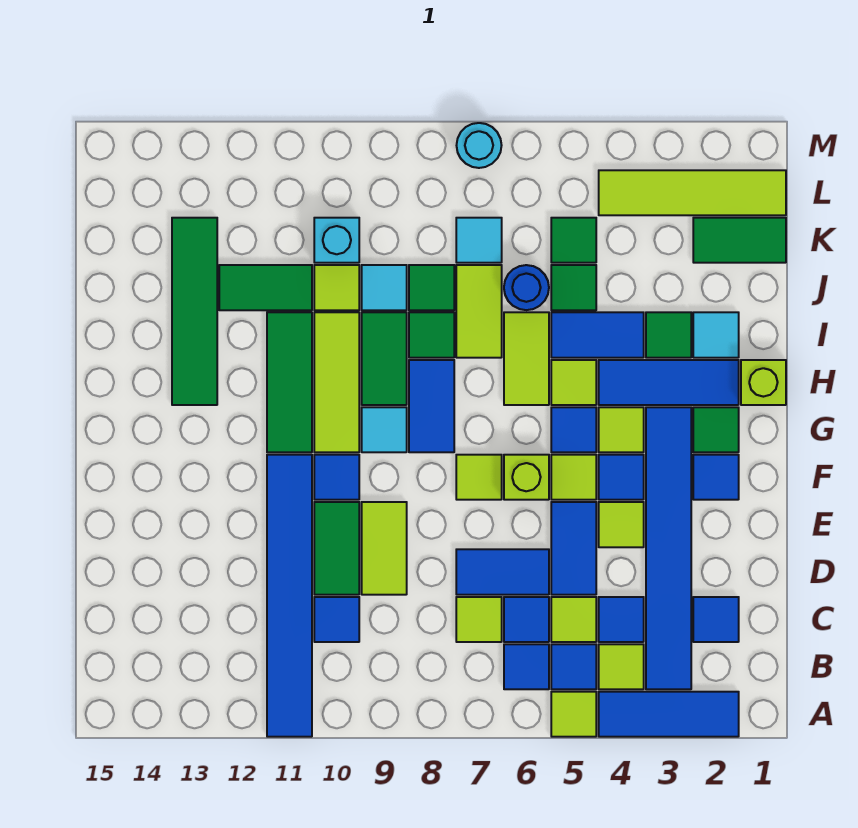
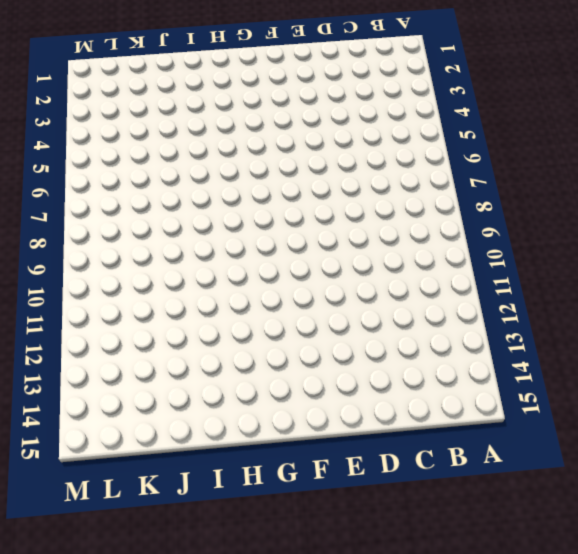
none -> blue 1x3 tile [599,692,739,737]
none -> lime 1x1 tile [551,692,596,737]
none -> blue 1x6 tile [267,455,312,737]
none -> blue 1x6 tile [646,407,691,689]

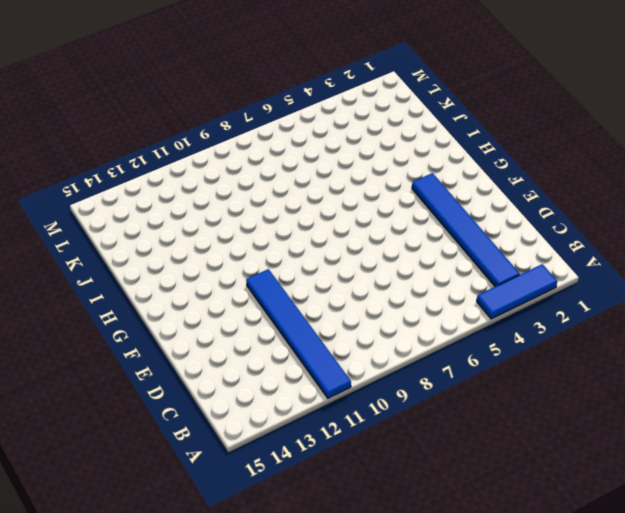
none -> lime 1x1 tile [551,692,596,737]
none -> lime 1x1 tile [599,644,644,689]
none -> blue 1x1 tile [551,644,596,689]
none -> blue 1x1 tile [504,644,549,689]

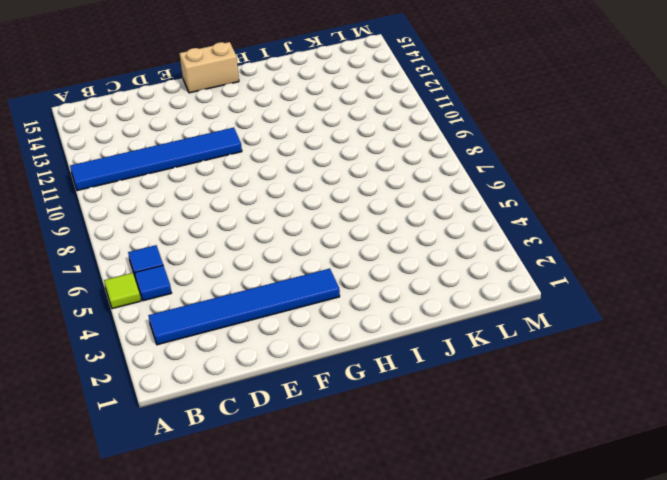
tan 1x2 brick [179,42,239,93] -> none
none -> blue 1x3 tile [599,692,739,737]
none -> lime 1x1 tile [599,644,644,689]
none -> blue 1x1 tile [693,597,739,642]
none -> blue 1x1 tile [599,597,644,642]

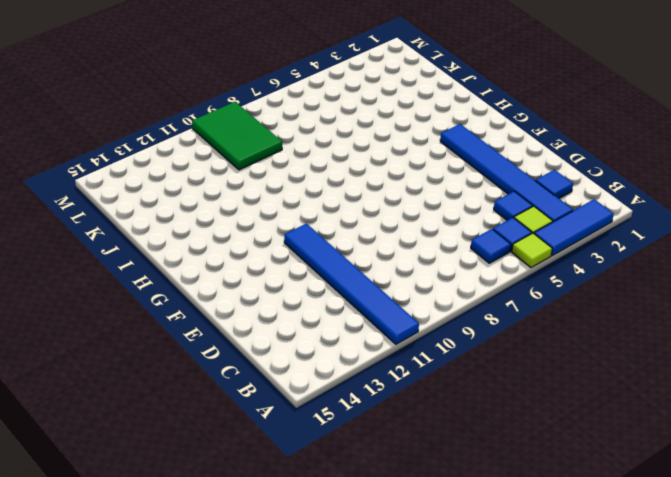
green 2x3 tile [192,102,282,170] -> cyan 1x1 brick [314,218,359,263]
none -> lime 1x1 tile [551,597,596,642]
none -> blue 1x1 tile [504,597,549,642]
none -> lime 1x1 tile [456,597,502,642]
none -> blue 1x1 tile [314,597,359,642]

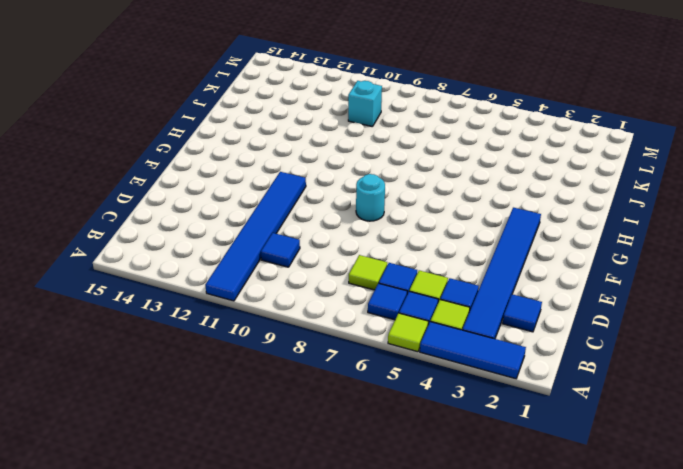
cyan 1x1 round brick [356,174,385,221] -> cyan 1x1 round brick moved to [457,123,502,168]
none -> blue 1x2 tile [551,502,596,595]
none -> blue 1x2 tile [456,549,549,595]
none -> lime 1x2 tile [362,502,407,595]
none -> green 1x2 tile [314,502,359,595]

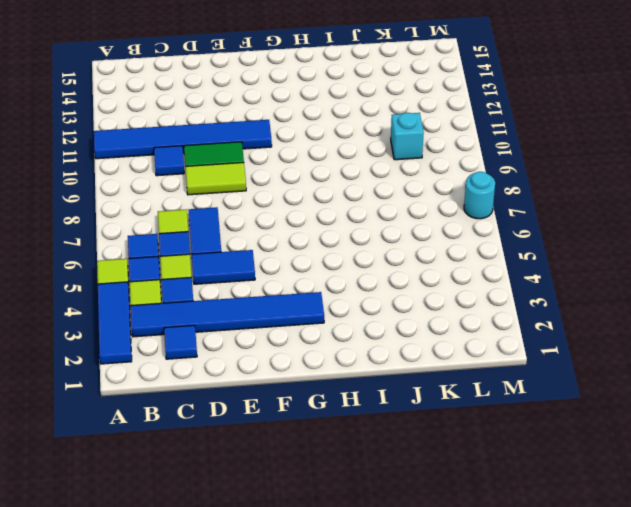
none -> lime 1x1 tile [599,502,644,547]
none -> blue 1x1 tile [693,455,739,500]
none -> blue 1x1 tile [599,455,644,500]
none -> lime 1x1 tile [551,455,596,500]

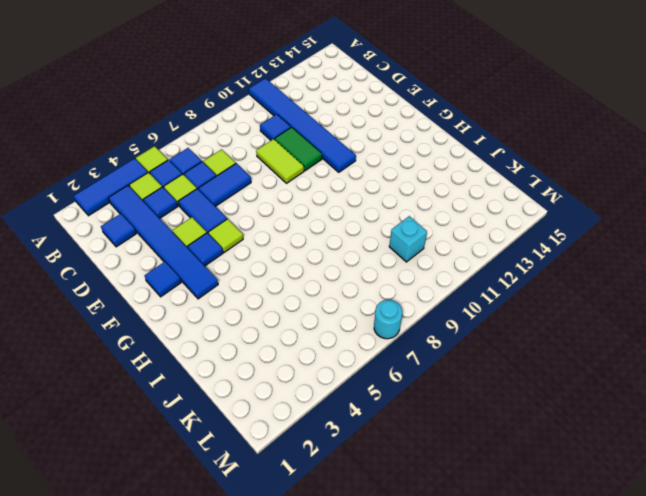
none -> lime 1x1 brick [504,455,549,500]
none -> lime 1x1 tile [456,455,502,500]
none -> blue 1x1 tile [314,455,359,500]
none -> green 1x1 tile [693,407,739,452]

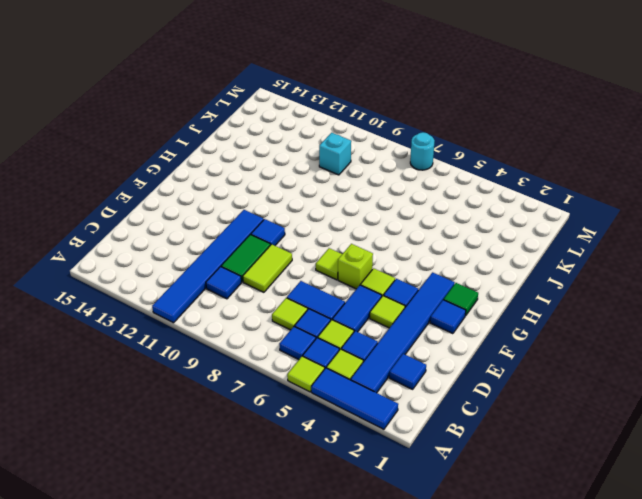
none -> lime 1x1 tile [599,407,644,452]
none -> blue 1x1 tile [551,407,596,452]
none -> blue 1x2 tile [409,360,454,452]
none -> cyan 1x1 tile [362,407,407,452]

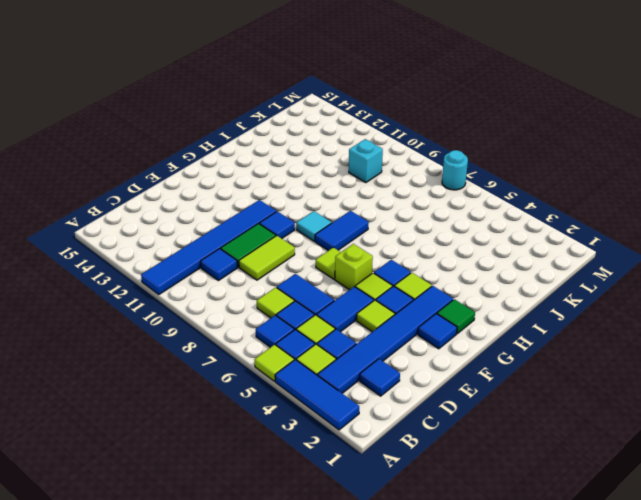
none -> lime 1x3 tile [314,312,359,452]
none -> green 1x3 tile [267,312,312,452]
none -> lime 1x1 brick [741,360,786,405]
none -> blue 1x3 tile [599,360,739,405]

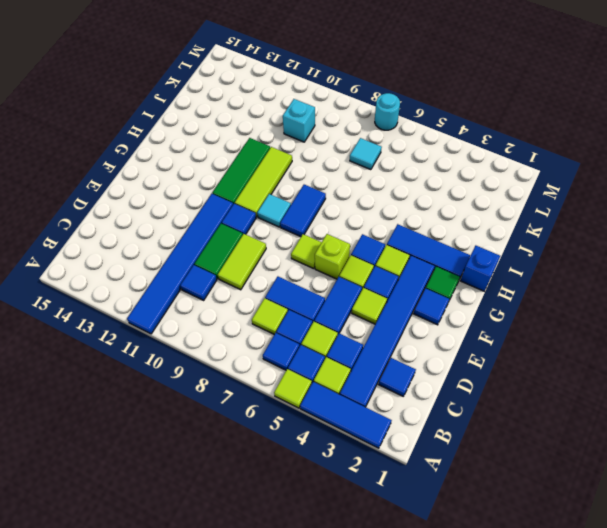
blue 1x1 brick [460,246,500,291] -> lime 1x1 brick [741,360,786,405]
none -> lime 1x1 tile [551,360,596,405]
none -> lime 1x2 tile [504,312,549,405]
none -> green 1x2 tile [362,312,407,405]
none -> green 1x4 tile [172,218,217,405]

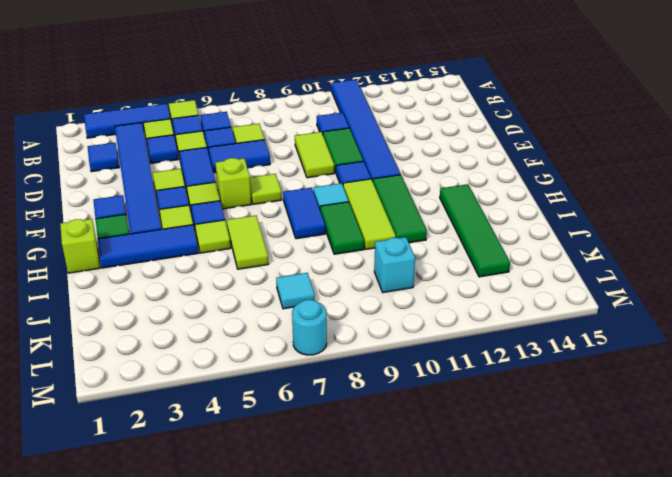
none -> cyan 1x1 tile [693,312,739,358]
none -> green 1x1 tile [646,312,691,358]
none -> blue 1x2 tile [551,312,644,358]
none -> lime 1x2 tile [456,265,502,358]

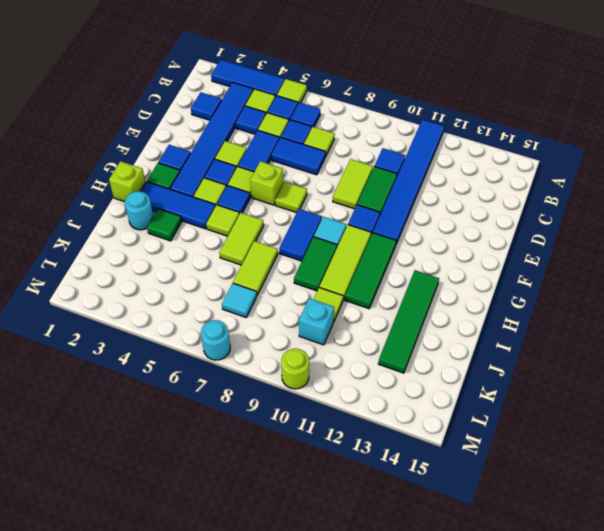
cyan 1x1 round brick [125,191,154,230] -> cyan 1x1 tile [693,312,739,358]
lime 1x1 round brick [281,349,309,389] -> none
none -> blue 1x2 tile [551,312,644,358]
none -> green 1x1 tile [409,312,454,358]
none -> green 1x1 tile [551,265,596,310]
none -> blue 1x1 round brick [504,265,549,310]

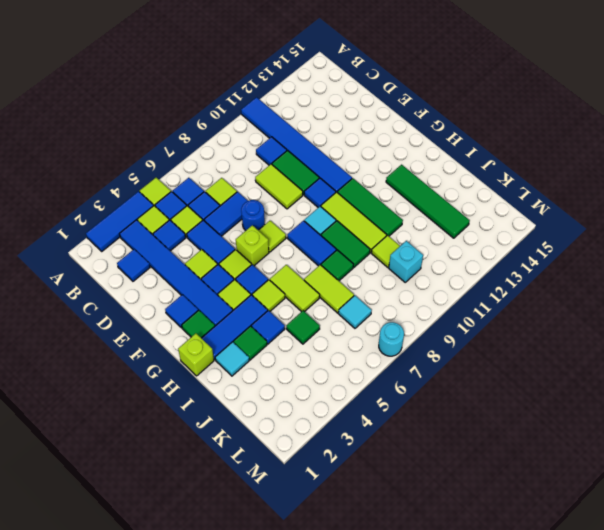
blue 1x1 round brick [241,200,265,231] -> blue 1x1 round brick moved to [504,265,549,310]
blue 1x1 tile [251,310,285,344] -> blue 1x2 tile [551,312,644,358]
none -> green 1x1 tile [409,265,454,310]
none -> cyan 1x1 tile [362,265,407,310]
none -> green 1x2 tile [219,265,312,310]
none -> green 1x2 tile [693,218,786,263]

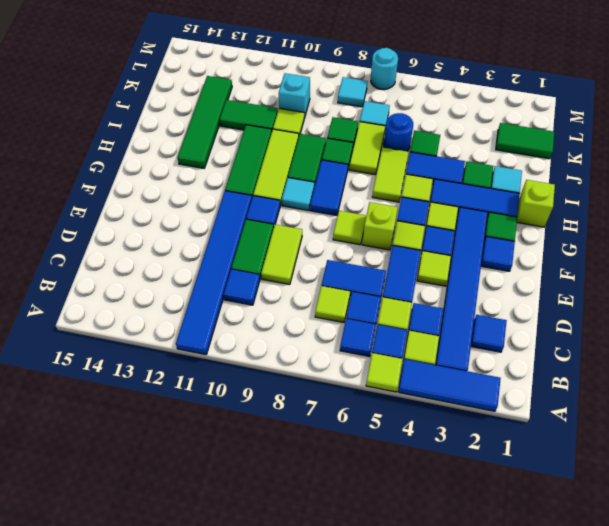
cyan 1x1 tile [338,77,368,107] -> cyan 1x1 tile moved to [362,265,407,310]
none -> green 1x1 tile [551,218,596,263]
none -> lime 1x4 tile [599,170,786,215]

